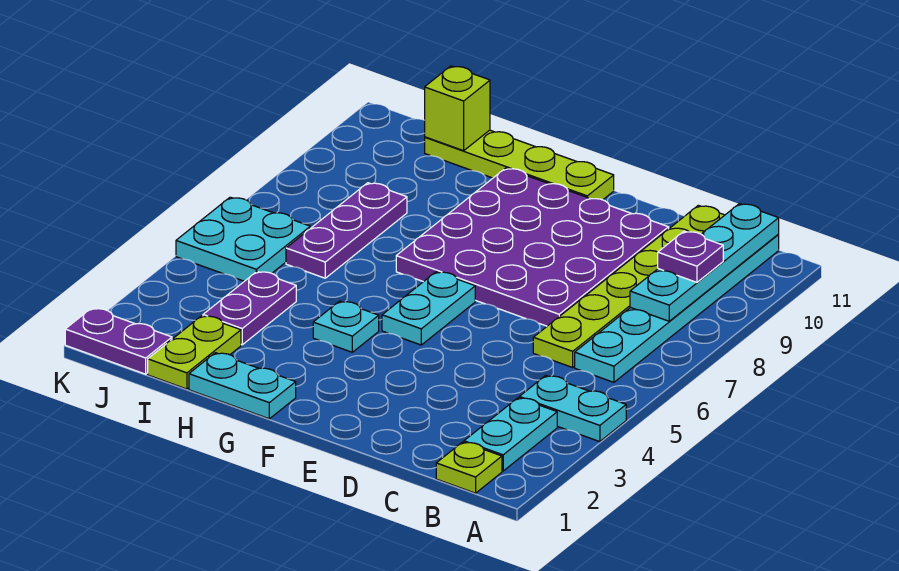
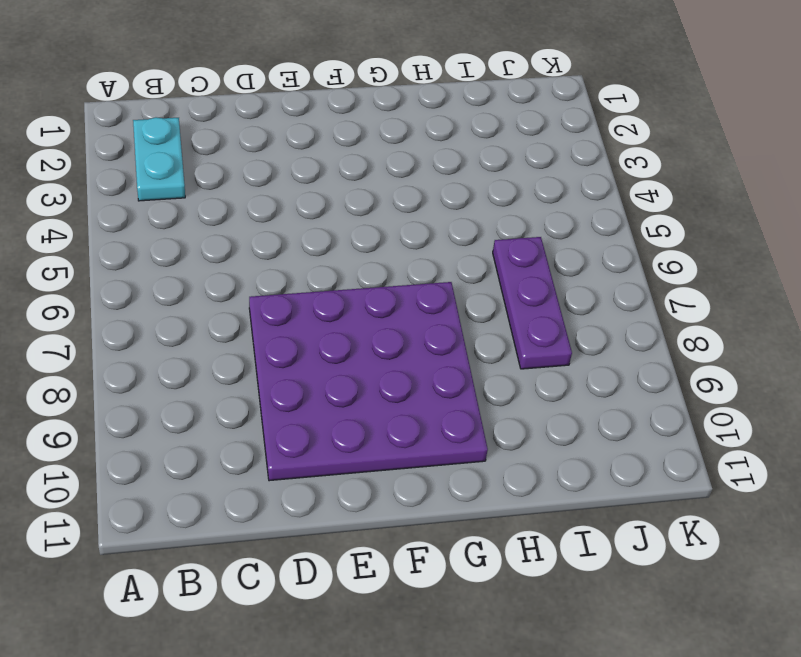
none -> cyan 1x2 plate [519,376,626,442]
none -> lime 1x1 plate [436,442,502,493]
none -> cyan 1x6 plate [575,235,779,382]

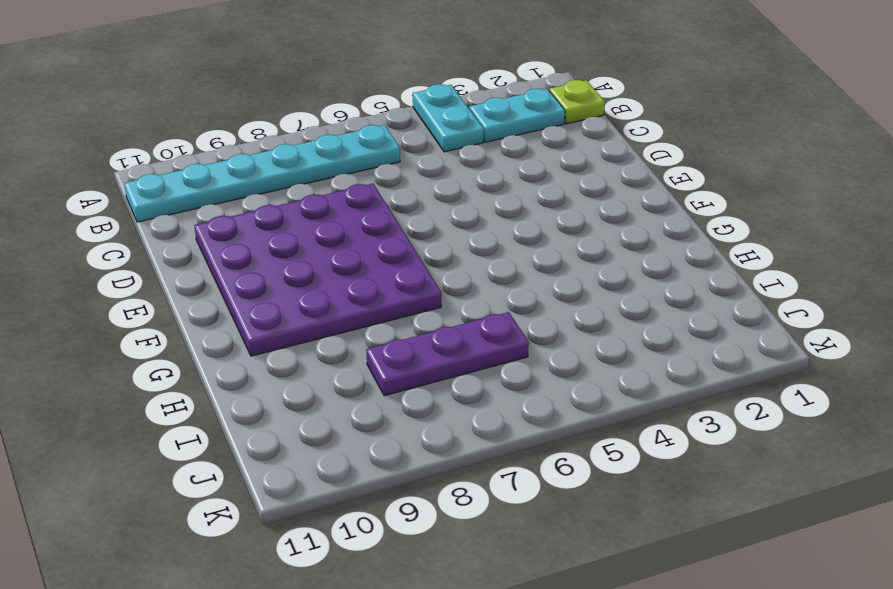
none -> lime 1x6 plate [533,205,724,367]
none -> cyan 1x2 plate [382,272,475,345]
none -> lime 1x4 plate [425,130,614,200]

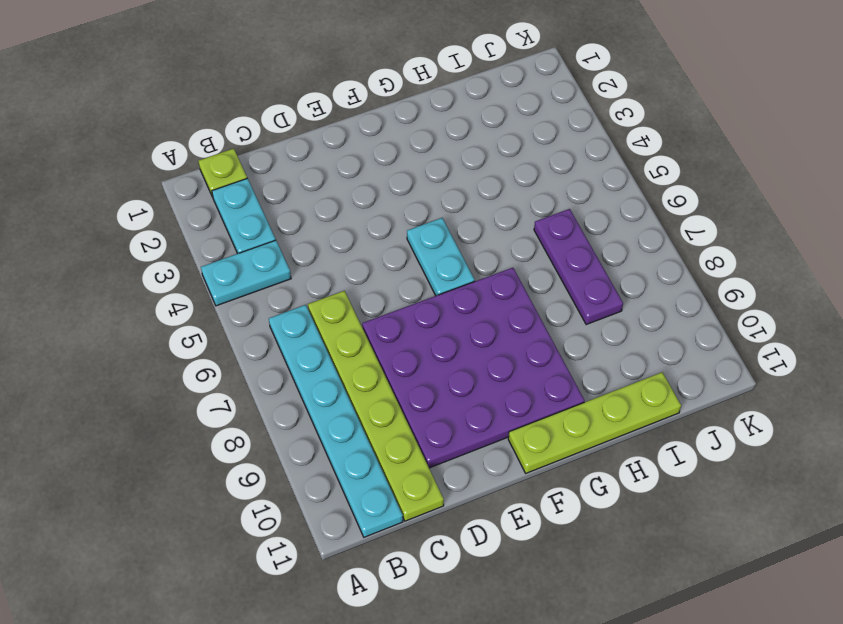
none -> cyan 1x2 plate [189,353,296,419]
none -> cyan 1x1 plate [313,301,379,352]
none -> lime 1x2 plate [148,316,241,389]

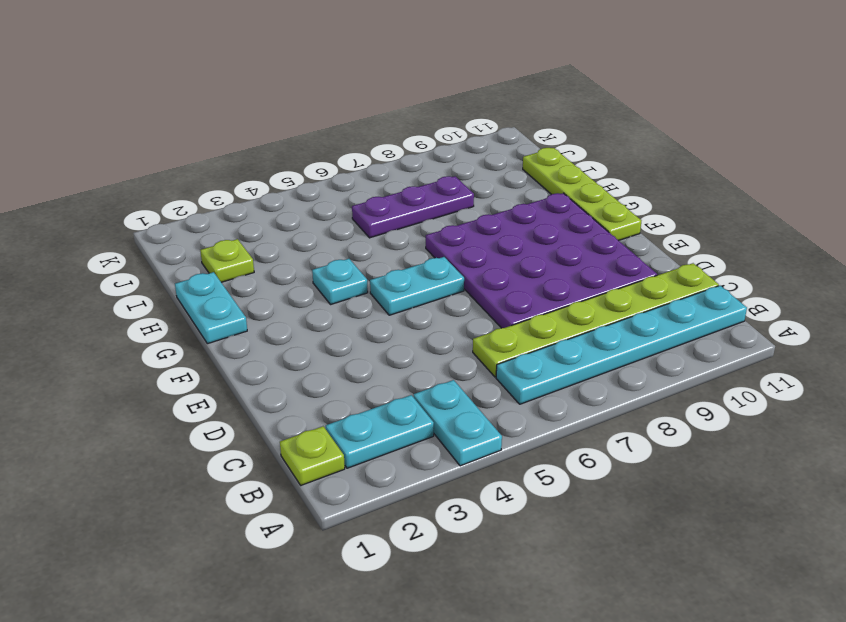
lime 1x1 plate [200,239,254,282] -> lime 1x2 plate [148,316,241,389]
none -> purple 1x2 plate [203,271,296,345]
none -> purple 1x2 plate [65,308,172,374]
none -> cyan 2x2 plate [176,197,310,281]

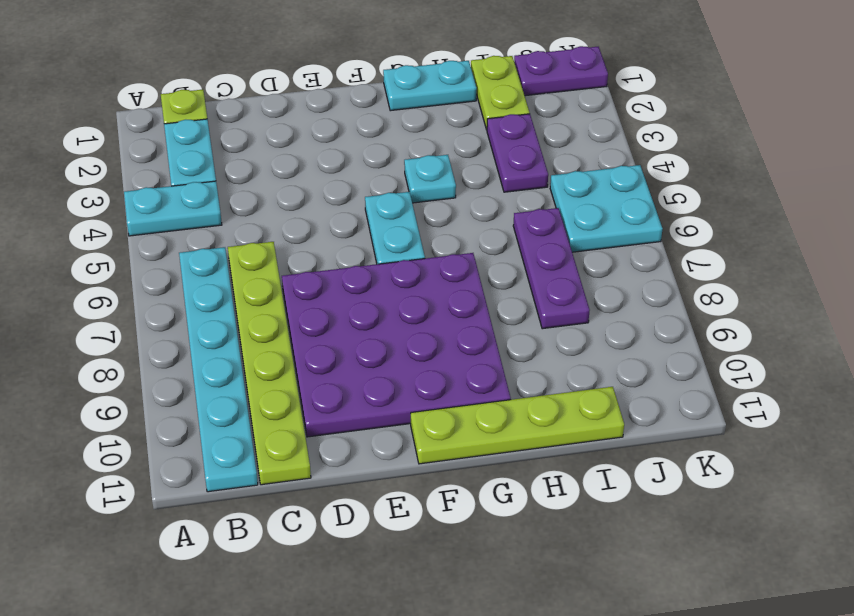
none -> cyan 1x4 plate [630,204,779,321]
none -> lime 1x1 brick [425,66,490,151]
none -> purple 1x1 plate [658,231,723,282]

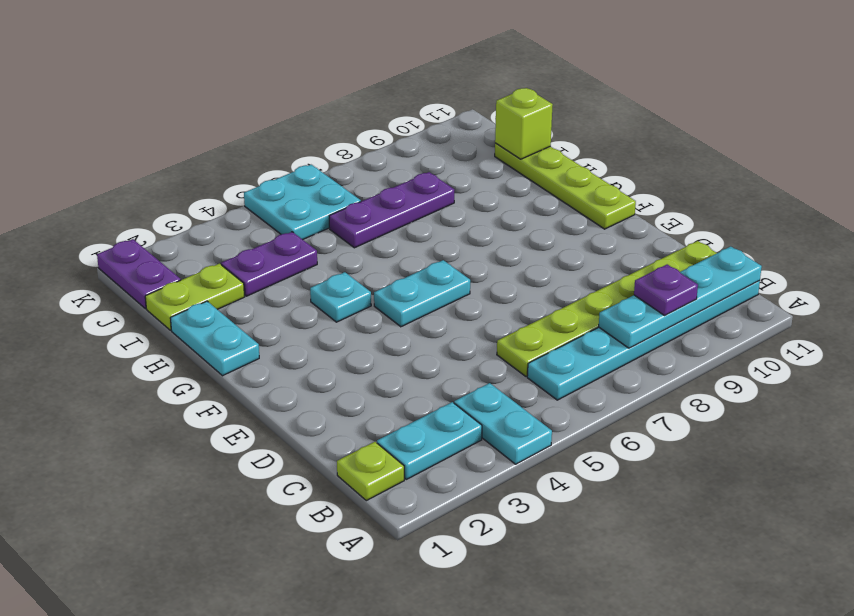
none -> purple 4x4 plate [396,168,669,326]

